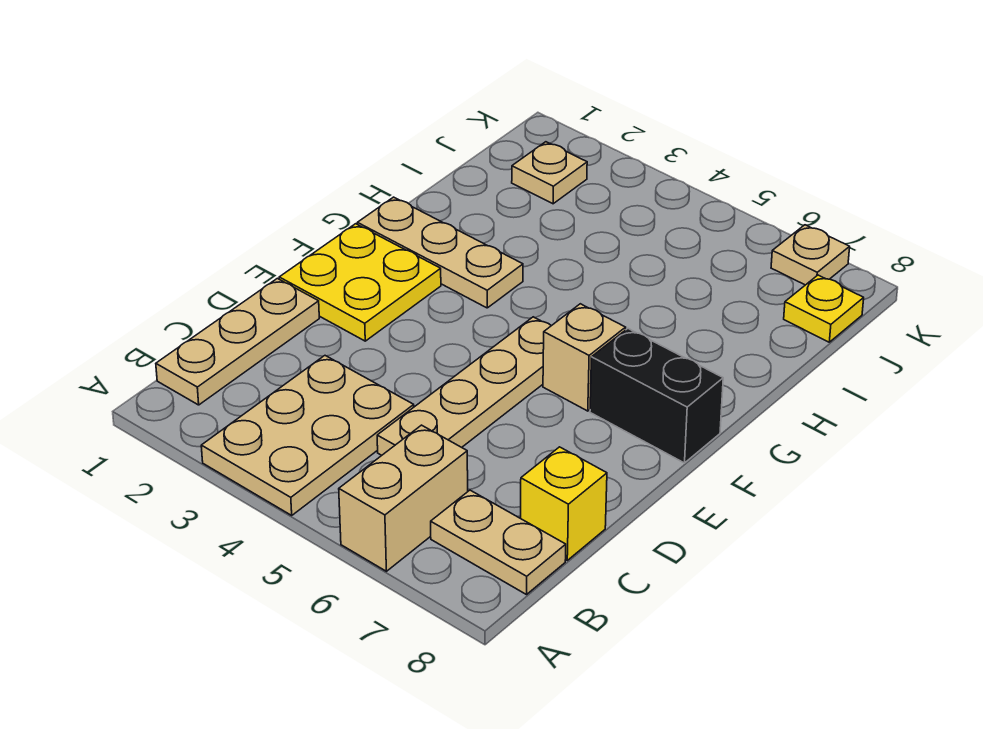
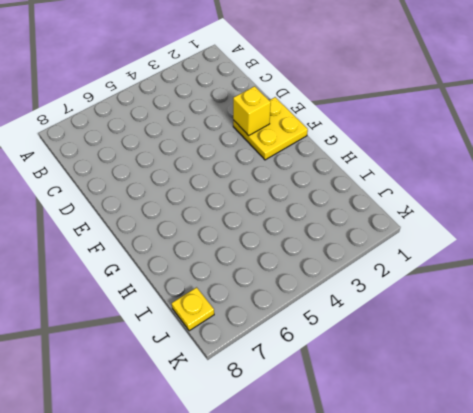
yellow 1x1 brick [233,86,271,136] -> yellow 1x1 brick moved to [521,447,607,560]
none -> tan 2x3 plate [201,356,414,515]
none -> tan 1x2 brick [339,425,468,571]
none -> tan 1x3 plate [156,278,319,405]

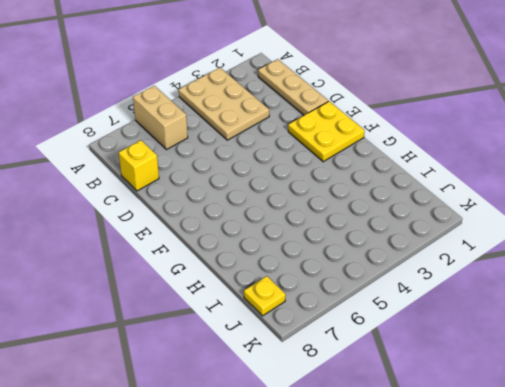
none -> tan 1x2 plate [431,490,566,595]
none -> tan 1x4 plate [377,317,551,455]
none -> tan 1x1 brick [543,304,626,411]

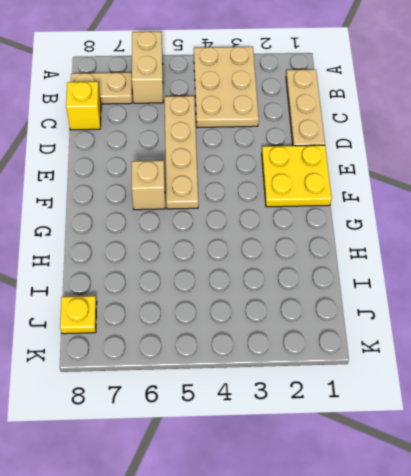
none -> black 1x2 brick [590,329,723,463]
none -> tan 1x3 plate [357,197,523,308]
none -> tan 1x1 plate [512,142,587,204]

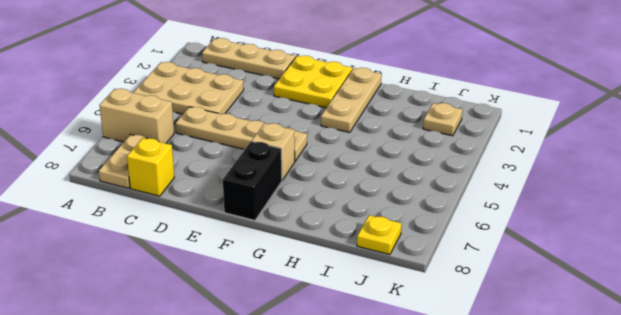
none -> tan 1x1 plate [771,225,850,285]

